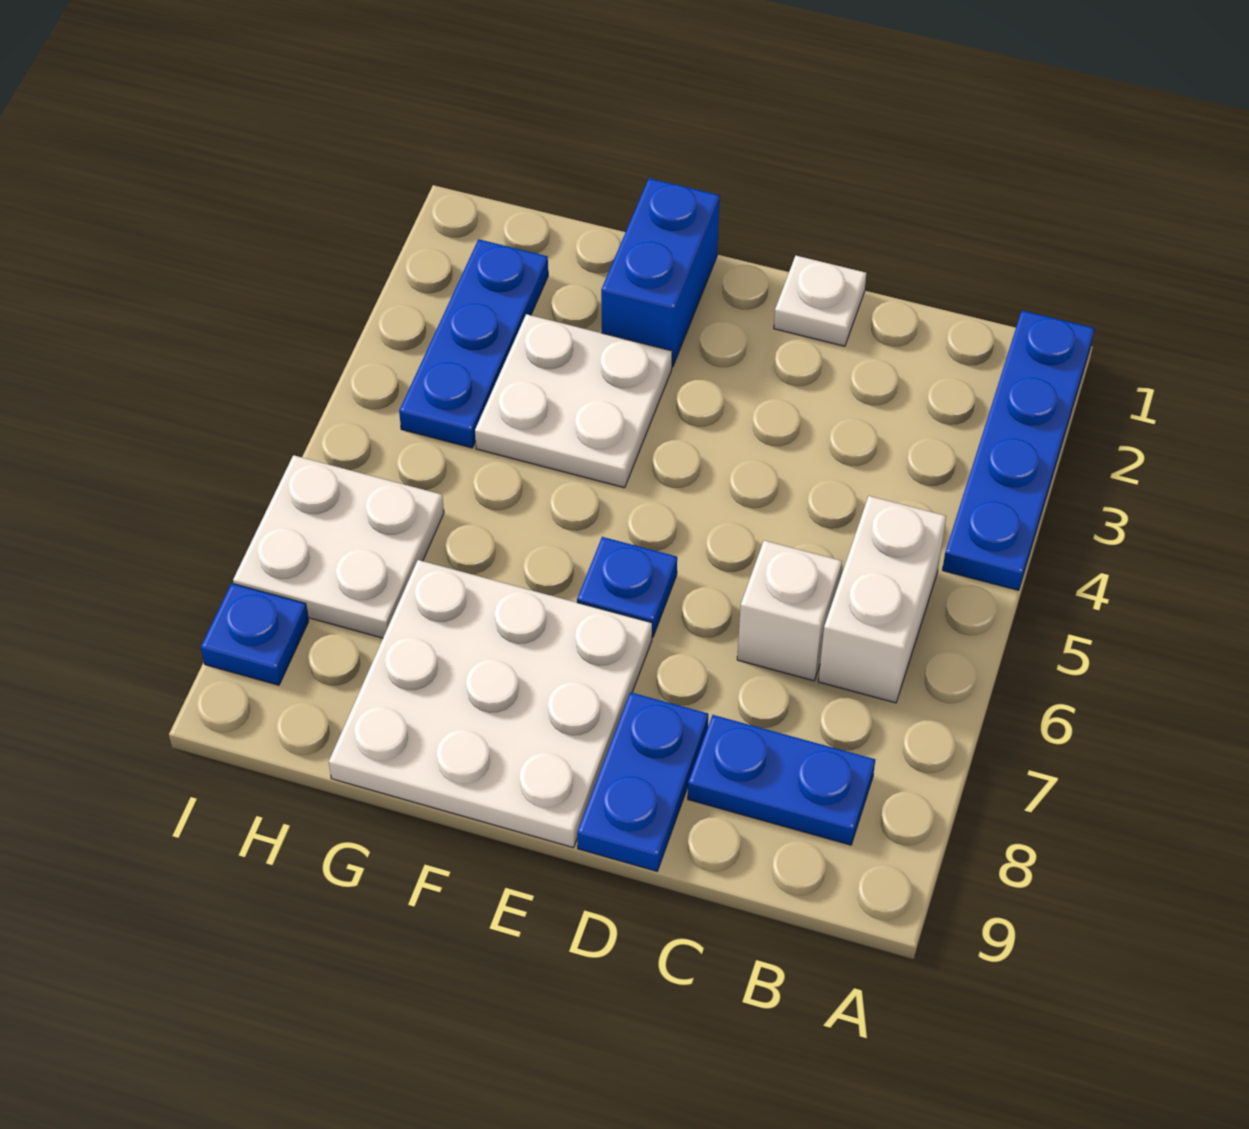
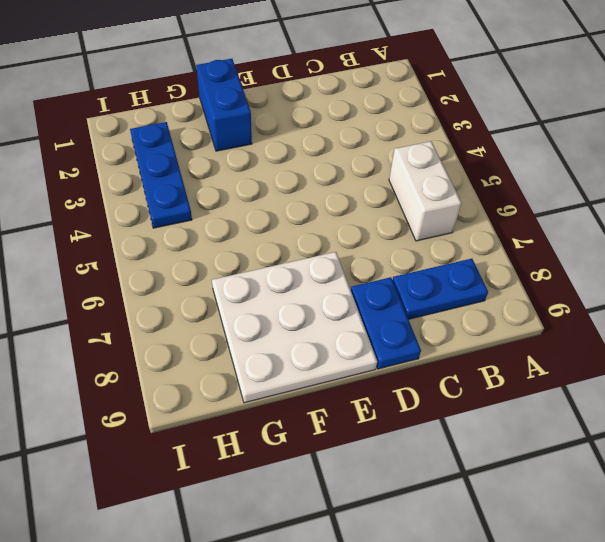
none -> blue 1x4 plate [942,311,1095,590]
none -> white 1x1 brick [737,541,842,681]
none -> white 1x1 plate [774,256,866,346]

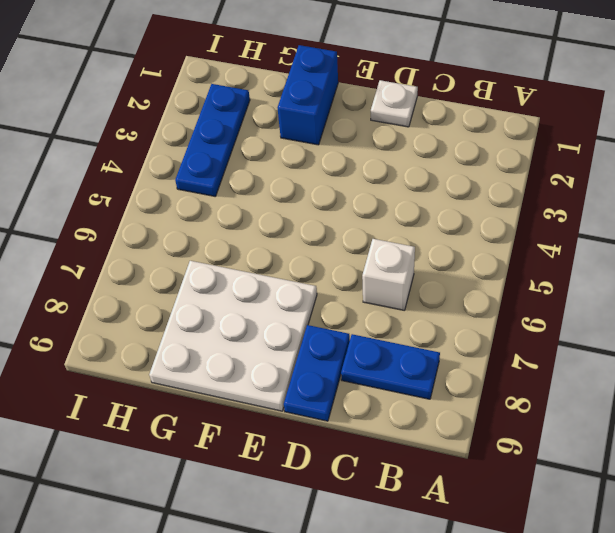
none -> blue 1x4 plate [942,311,1095,590]
none -> white 1x2 brick [818,496,946,703]
none -> blue 1x1 plate [577,537,677,637]

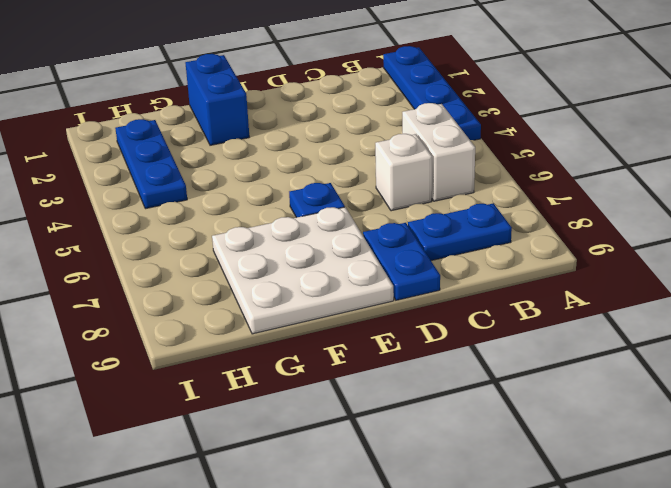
none -> white 1x1 plate [774,256,866,346]
none -> white 2x2 plate [475,314,672,488]
none -> white 2x2 plate [233,455,444,638]

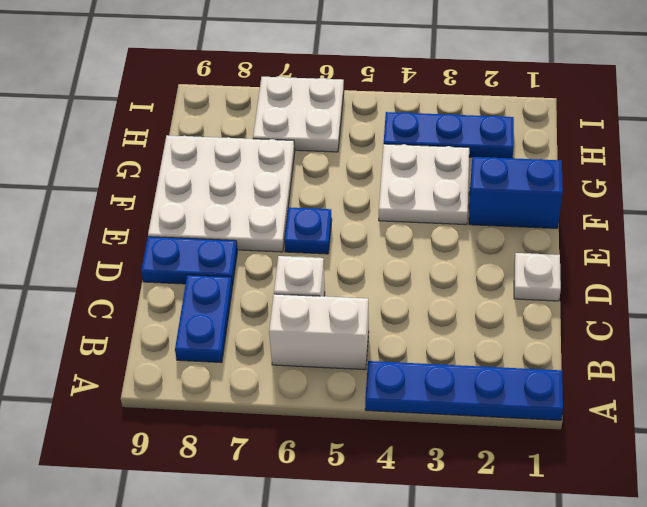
none -> blue 1x1 plate [201,583,309,685]

